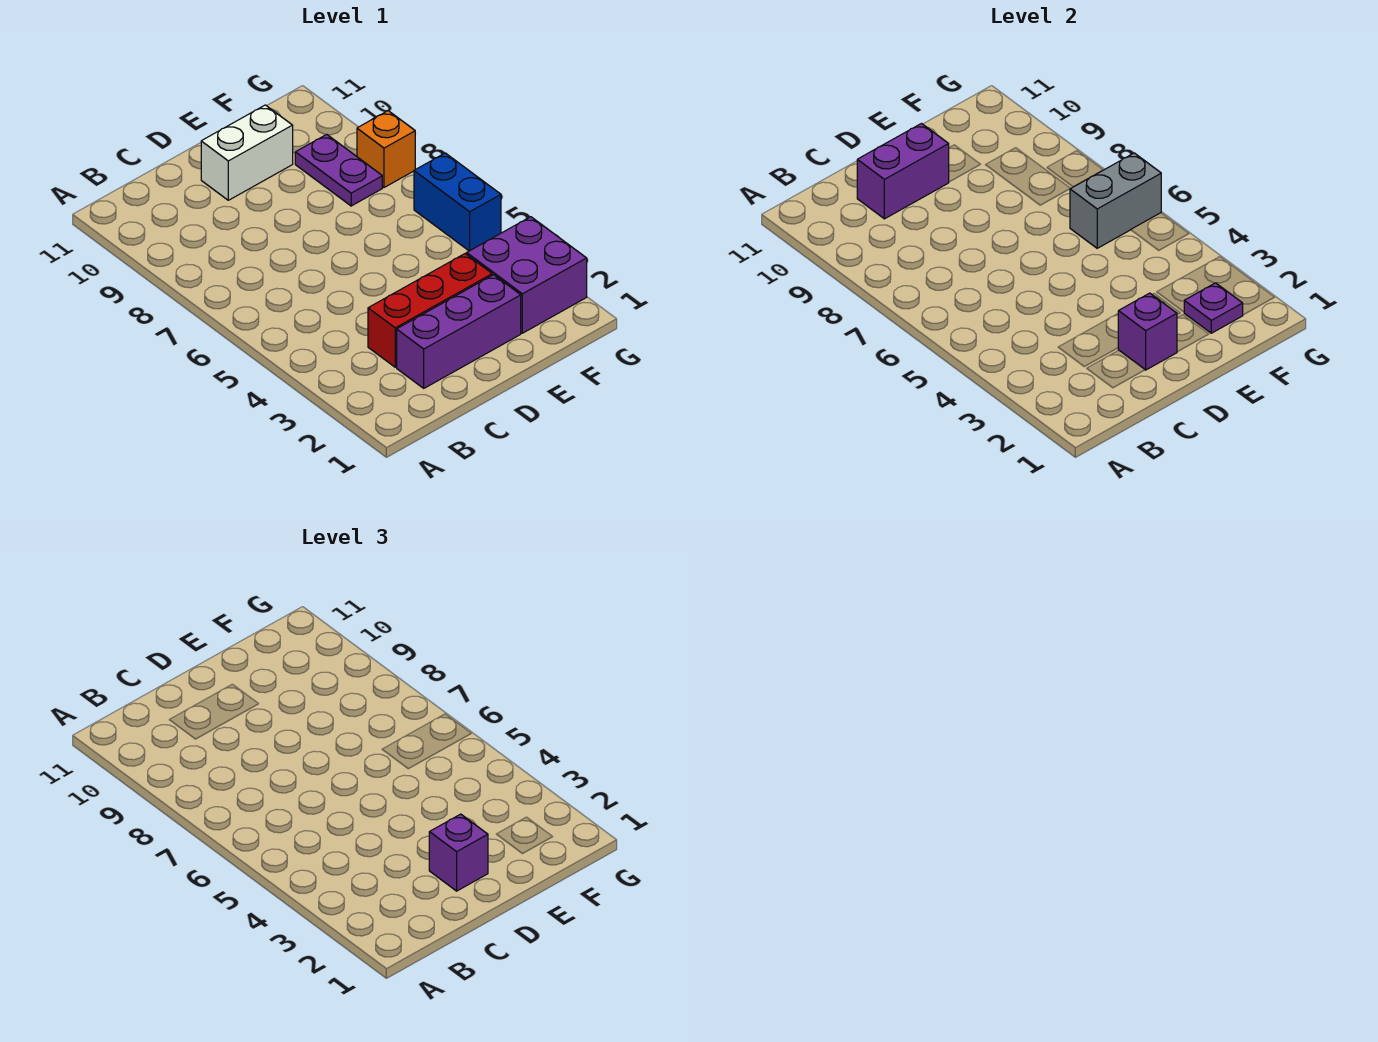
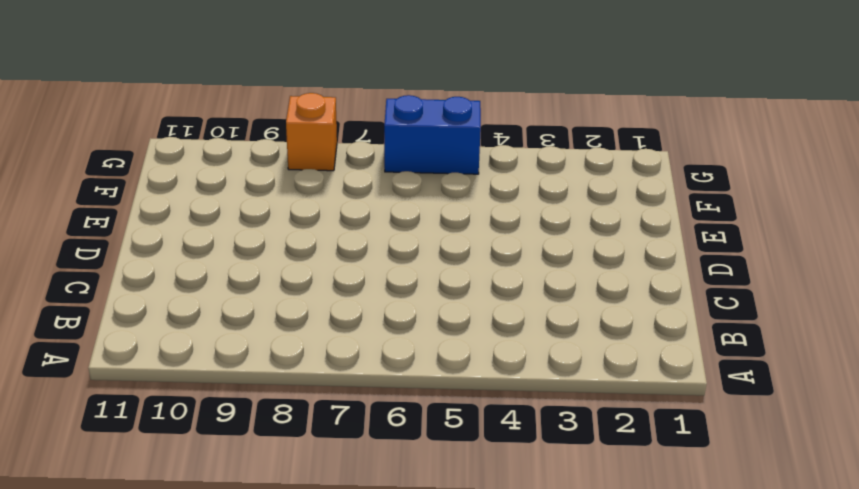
none -> purple 1x3 brick [397,275,521,388]
none -> red 1x3 brick [368,254,492,367]
none -> white 1x2 brick [201,105,293,200]

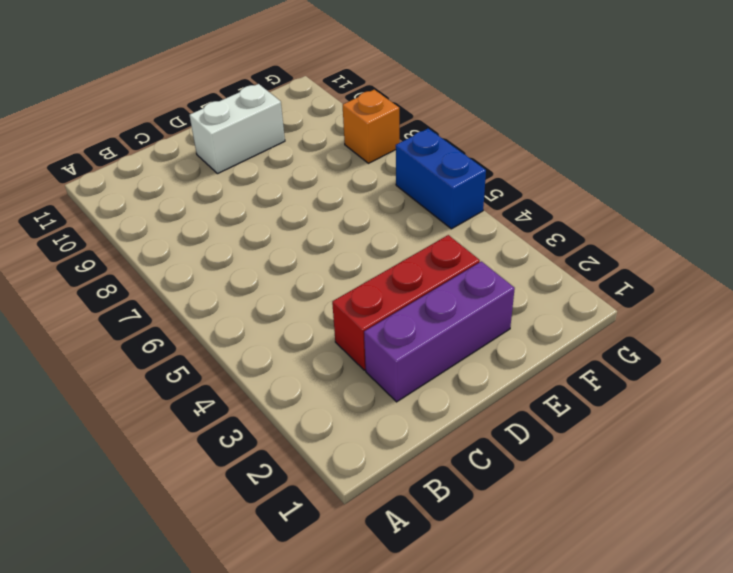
none -> purple 2x2 brick [467,217,587,333]
none -> purple 1x2 plate [295,134,382,206]
none -> purple 1x2 brick [857,124,949,219]

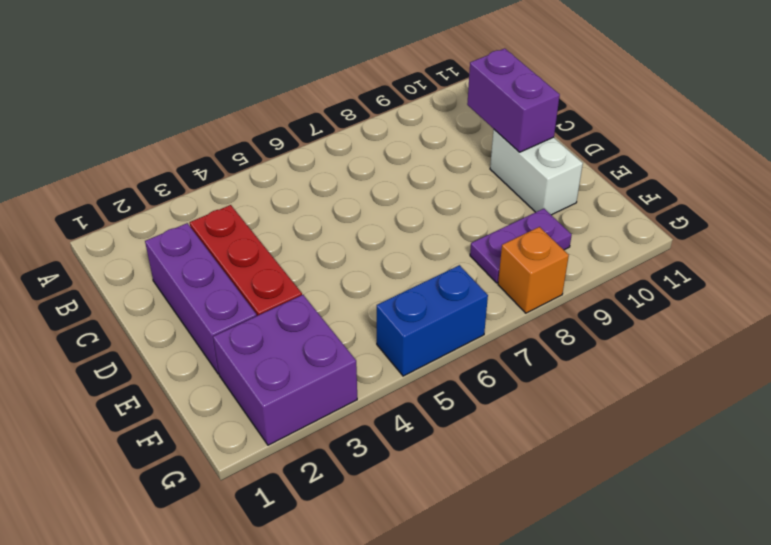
none -> purple 1x1 brick [1118,293,1177,370]
none -> purple 1x1 plate [1184,283,1243,333]
none -> grey 1x2 brick [1070,153,1161,248]

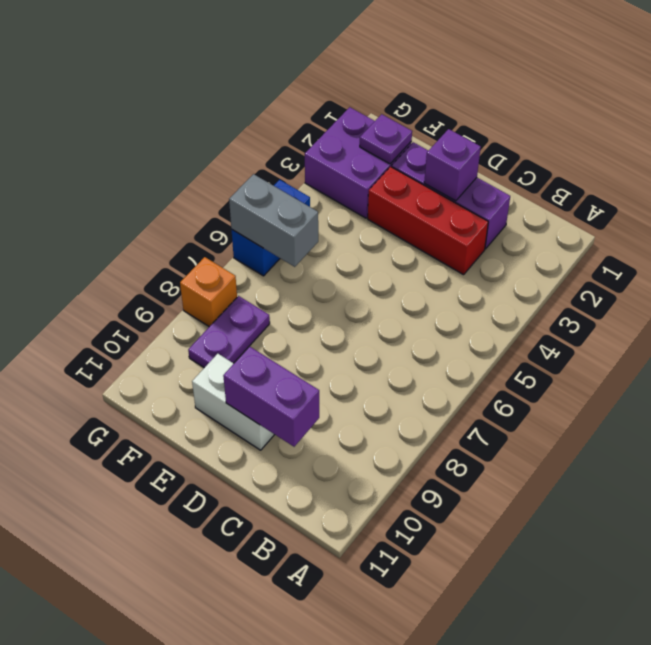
none -> purple 1x1 brick [429,814,488,891]

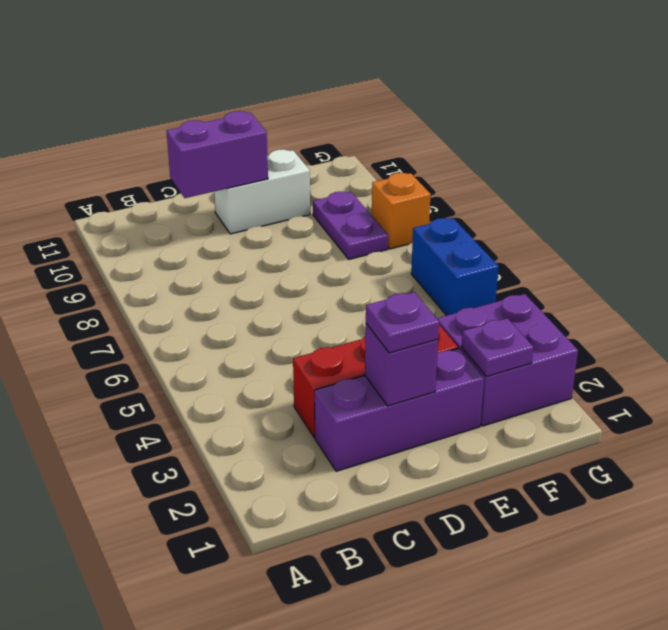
purple 1x1 plate [366,292,439,353] -> purple 1x1 brick [429,814,488,891]
none -> grey 1x2 brick [1070,153,1161,248]

